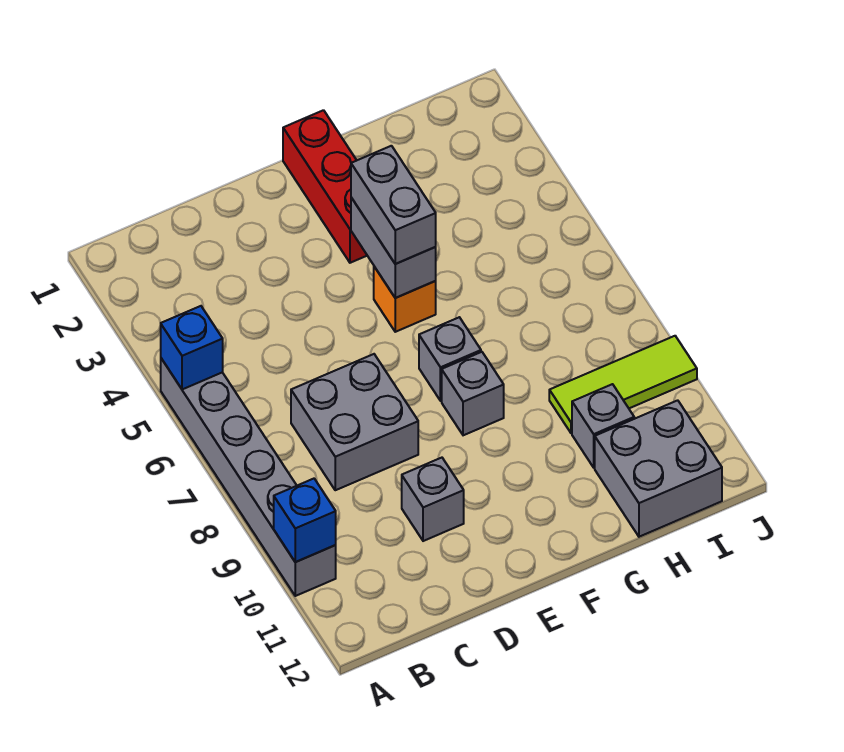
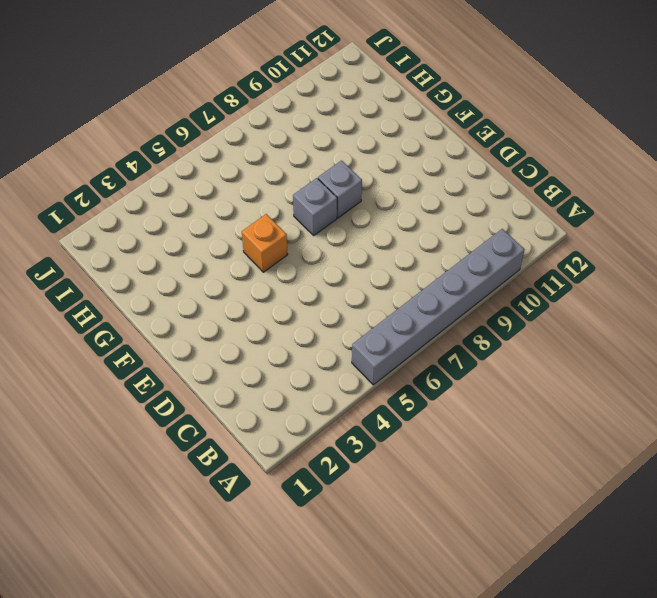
none -> grey 2x2 brick [291,354,418,490]
none -> grey 1x1 brick [402,458,464,541]
none -> red 1x3 brick [283,110,367,263]

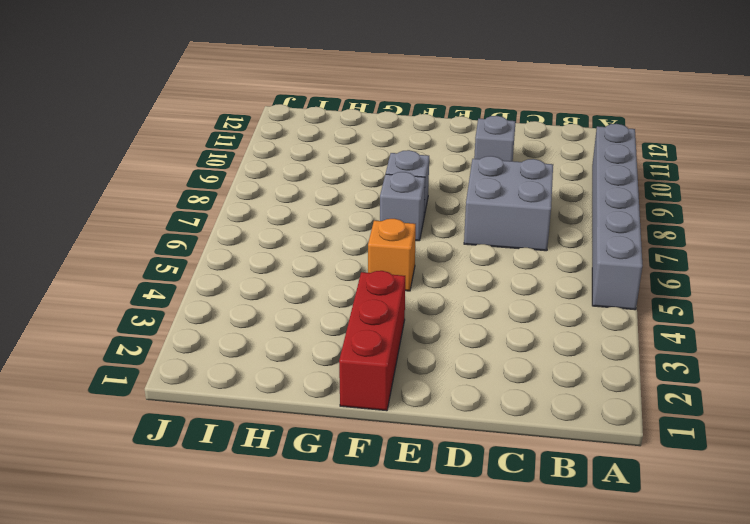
none -> lime 1x3 tile [549,336,697,433]
none -> grey 1x1 brick [572,384,634,468]
none -> grey 2x2 brick [595,400,722,537]

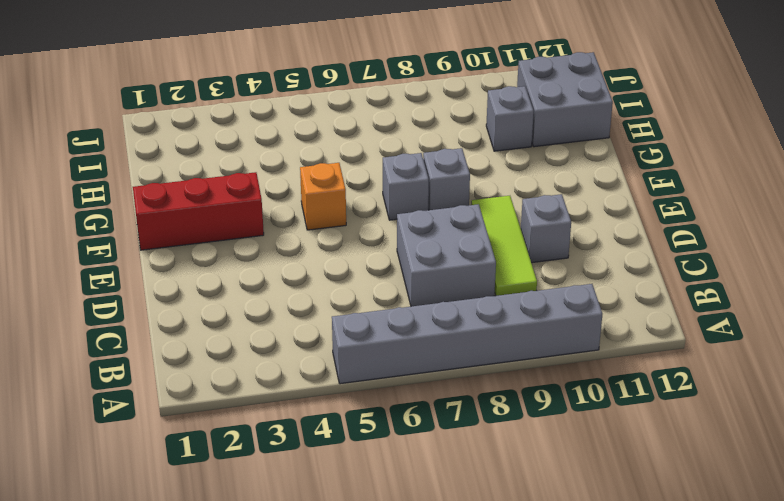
lime 1x3 tile [471,196,537,296] -> lime 1x3 tile moved to [549,336,697,433]
none -> blue 1x1 brick [161,306,223,389]
none -> blue 1x1 brick [274,479,336,562]
none -> grey 1x2 brick [351,198,436,298]

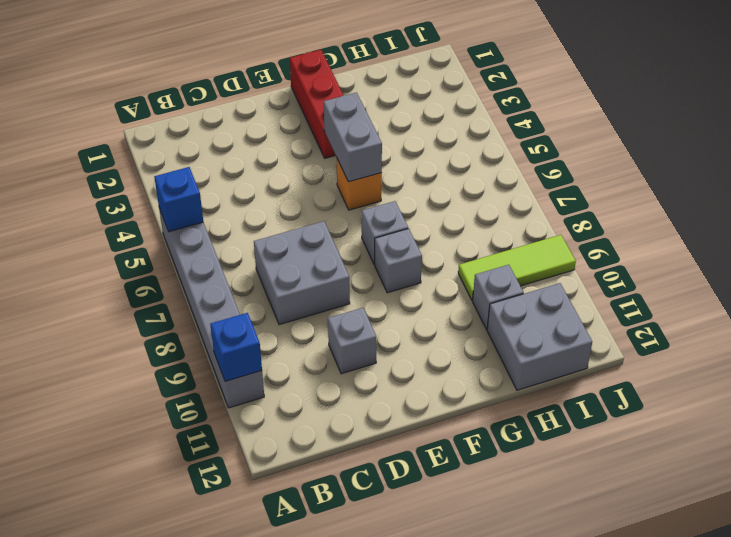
none -> grey 1x2 brick [351,146,436,264]

